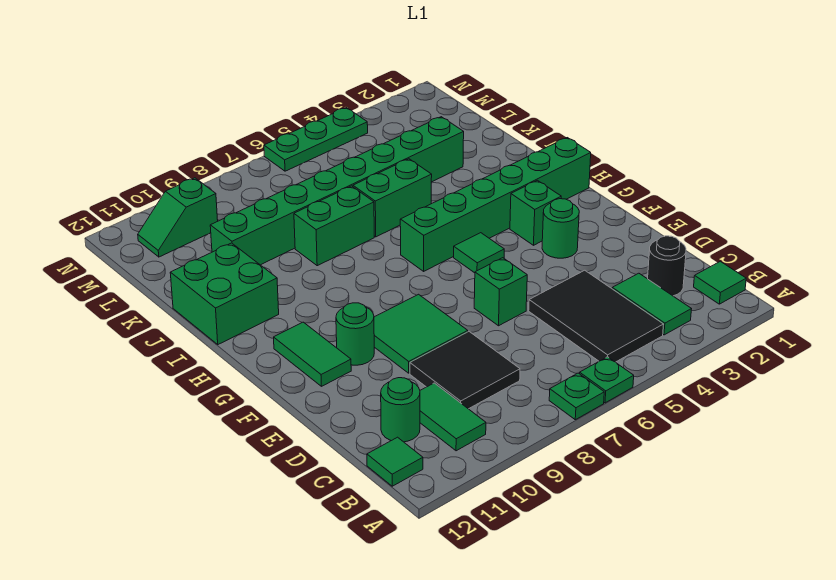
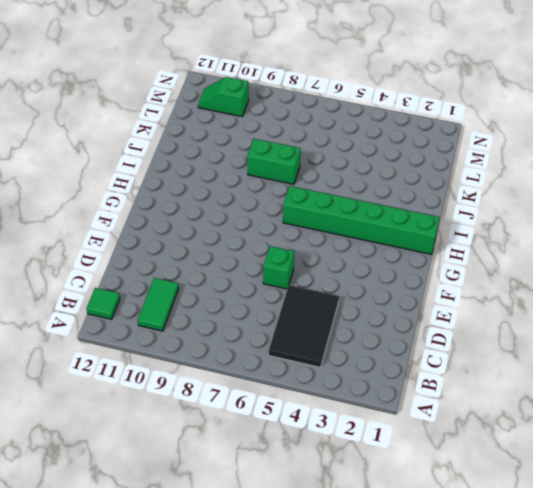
none -> green 1x1 plate [580,357,634,403]
none -> green 1x1 plate [549,373,604,420]
none -> green 1x1 tile [694,261,746,304]

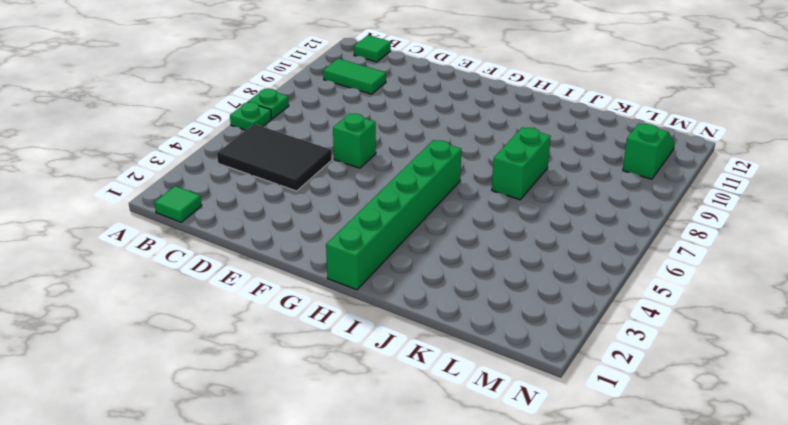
none -> green 1x2 tile [612,273,691,335]
none -> black 1x1 round brick [648,236,686,296]
none -> black 2x2 tile [410,332,520,409]

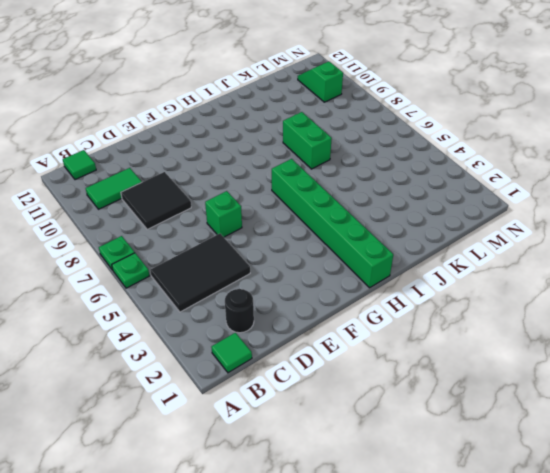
none -> green 1x2 tile [612,273,691,335]
none -> green 1x1 round brick [381,378,420,442]
none -> green 2x2 tile [374,294,468,373]

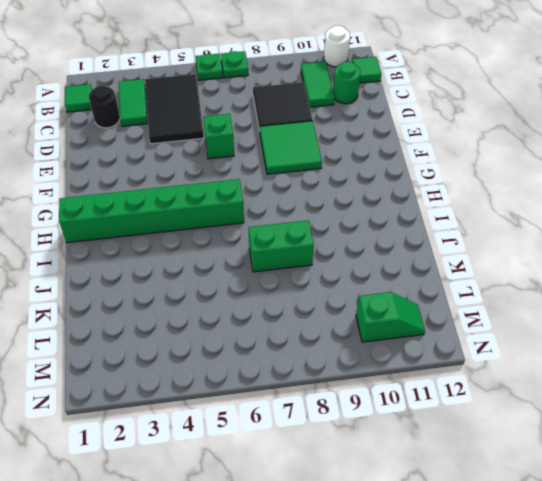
white 1x1 round brick [324,26,350,67] -> none
none -> green 1x1 round brick [542,199,579,258]
none -> green 1x1 round brick [336,303,374,365]
none -> green 1x2 tile [274,322,351,386]

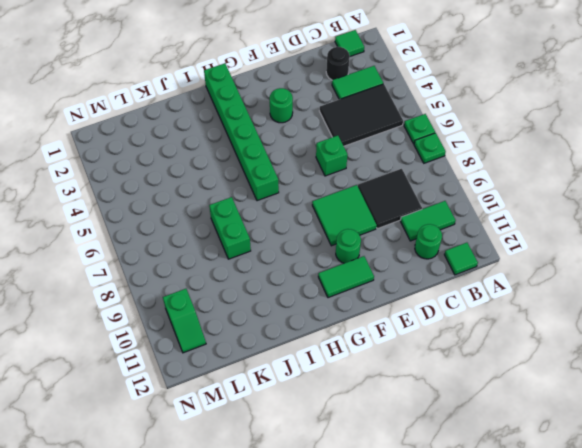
none -> green 1x1 brick [510,180,561,245]
none -> green 1x1 tile [454,233,504,273]
none -> green 2x2 brick [170,243,279,344]

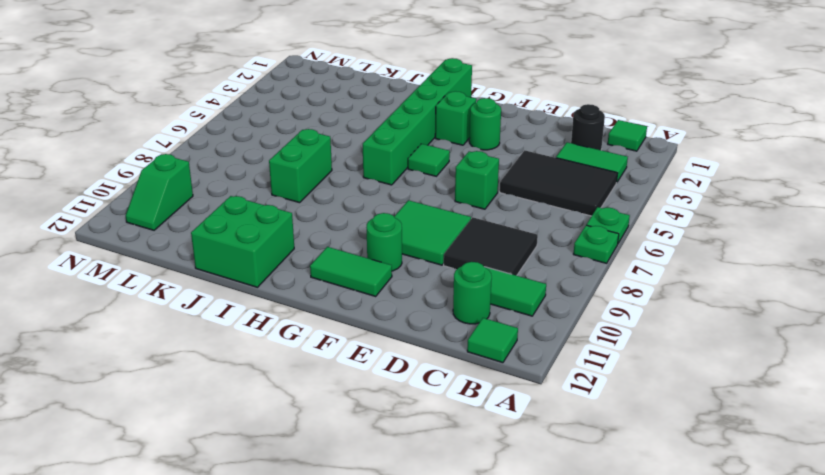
none -> green 1x2 brick [353,159,432,237]
none -> green 1x8 brick [210,117,464,265]
none -> green 1x3 plate [264,108,368,171]

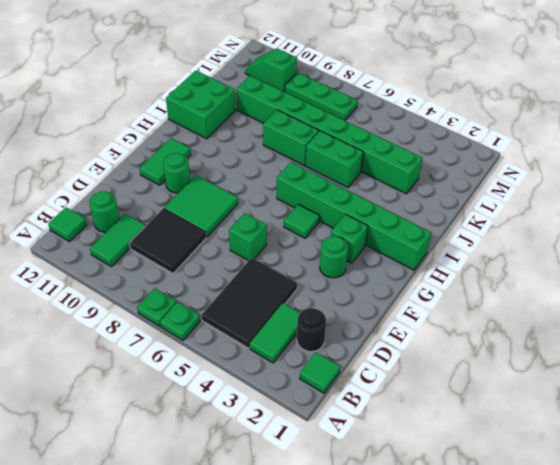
green 1x3 plate [285,73,358,120] -> green 1x3 plate moved to [264,108,368,171]

